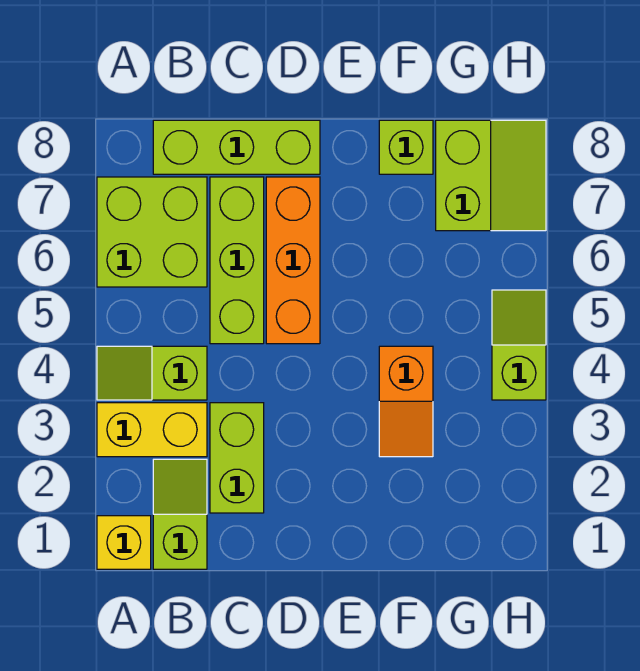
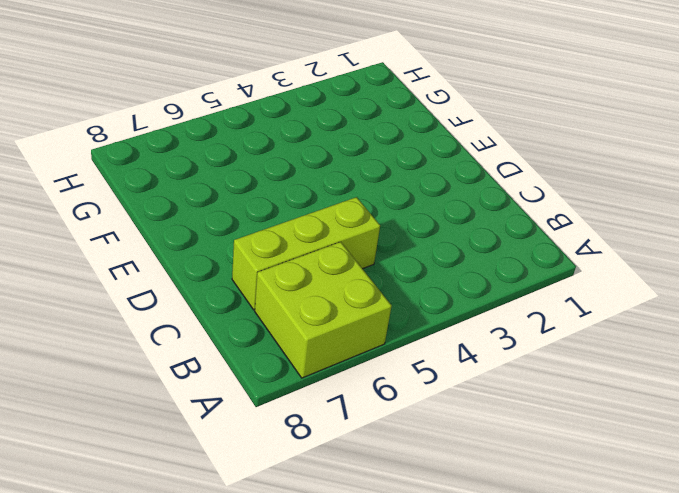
none -> yellow 1x1 brick [97,516,151,569]
none -> yellow 1x2 brick [97,403,207,457]
none -> lime 1x2 slope [97,346,207,400]

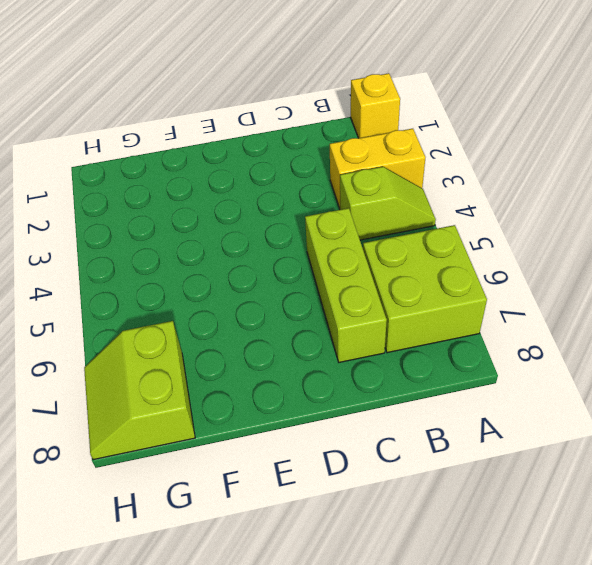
none -> lime 1x2 slope [153,459,207,569]
none -> lime 1x3 brick [153,120,320,174]
none -> lime 1x2 brick [210,403,264,513]

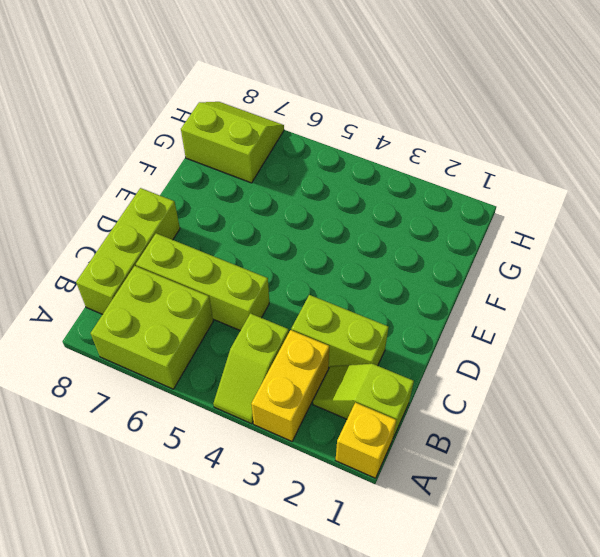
none -> orange 1x3 brick [266,177,320,344]
none -> orange 1x2 slope [379,346,433,457]
none -> lime 1x1 brick [379,120,433,174]

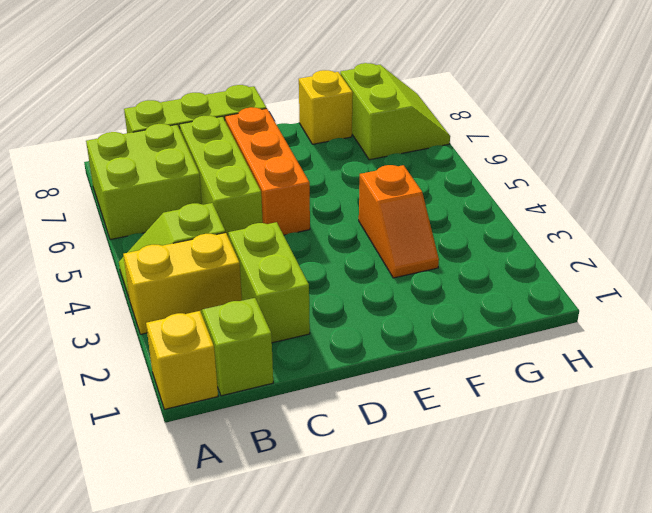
yellow 1x1 brick [299,70,353,144] -> lime 1x1 brick [379,120,433,174]
none -> lime 1x2 slope [492,290,546,400]

